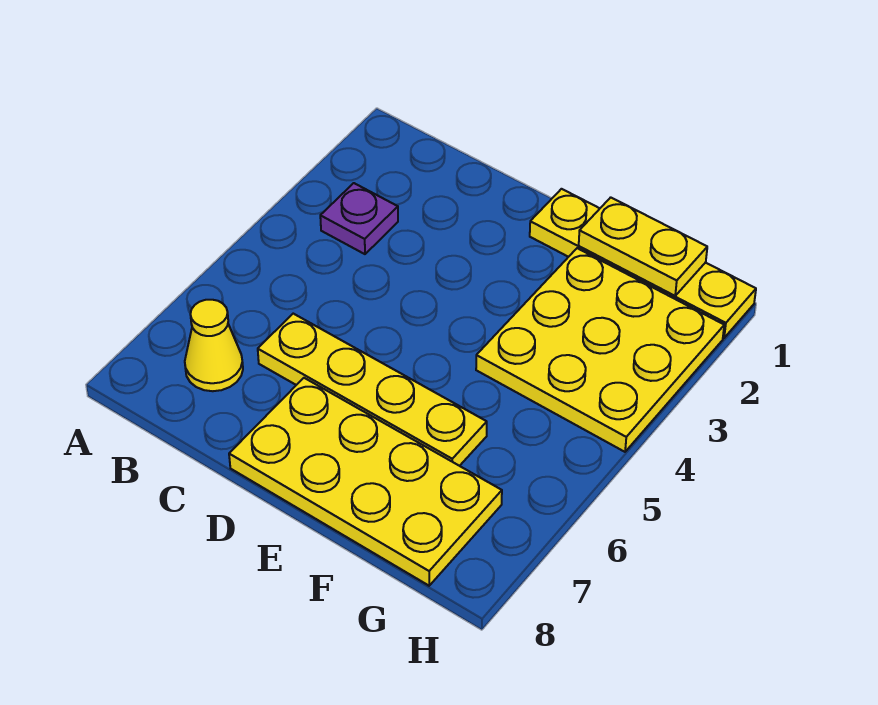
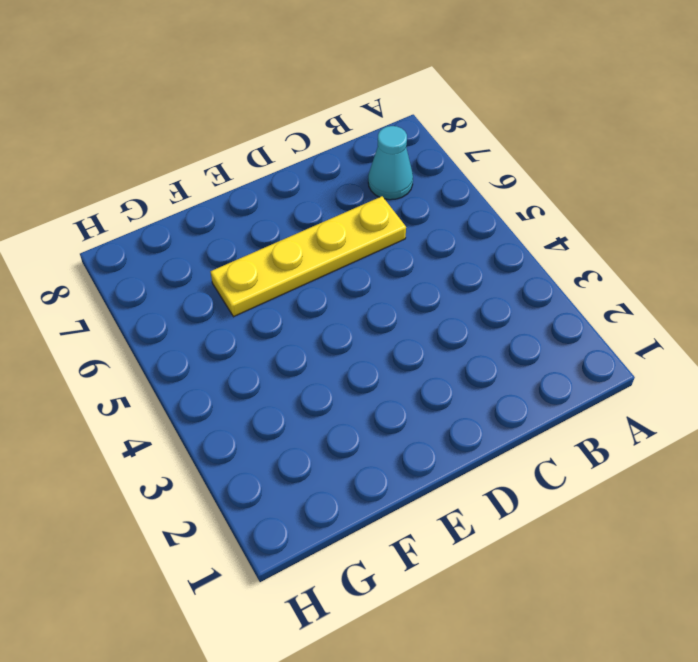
cyan 1x1 cone [368,126,413,200] -> yellow 1x1 cone [185,300,243,391]
none -> purple 1x1 plate [320,183,398,254]
none -> yellow 2x4 plate [229,378,502,586]

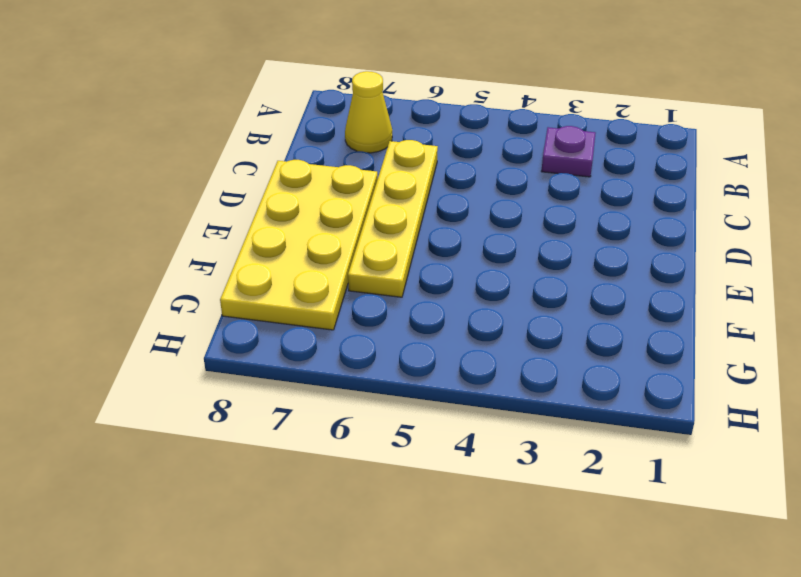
none -> yellow 1x4 plate [530,189,756,338]
none -> yellow 3x3 plate [476,248,724,452]

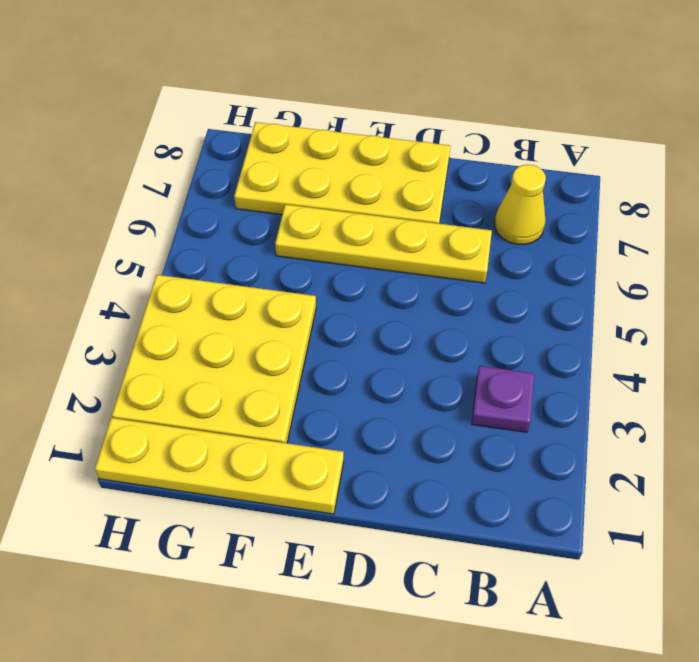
none -> yellow 1x2 plate [579,197,707,296]

